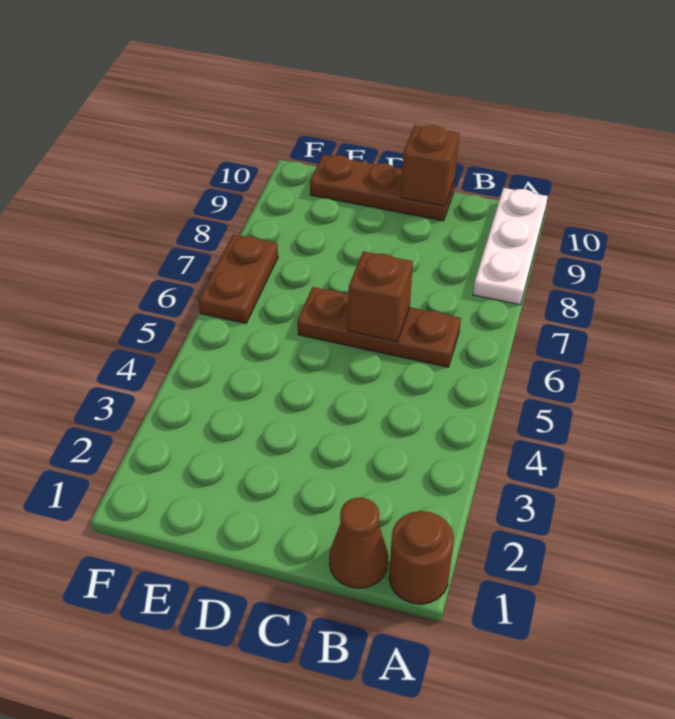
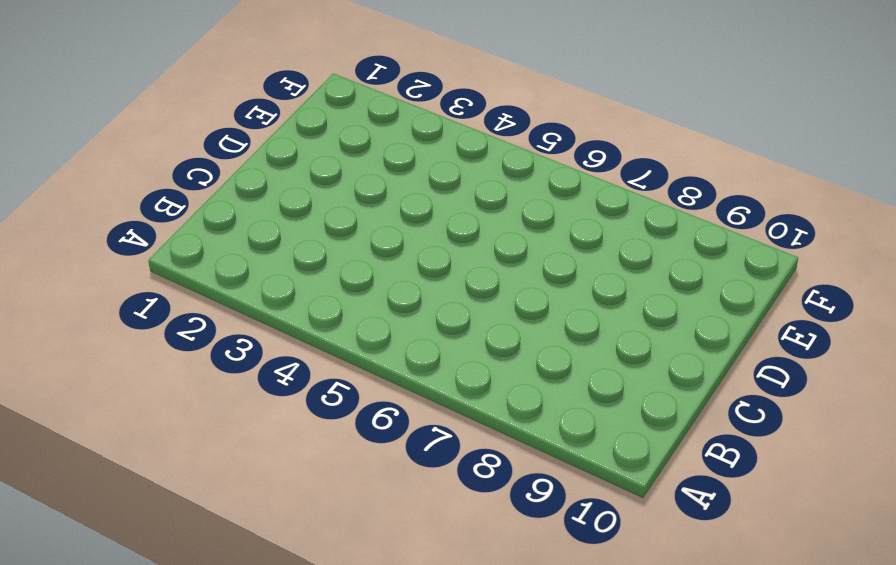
none -> brown 1x1 round brick [389,511,454,604]
none -> white 1x3 plate [473,188,548,305]

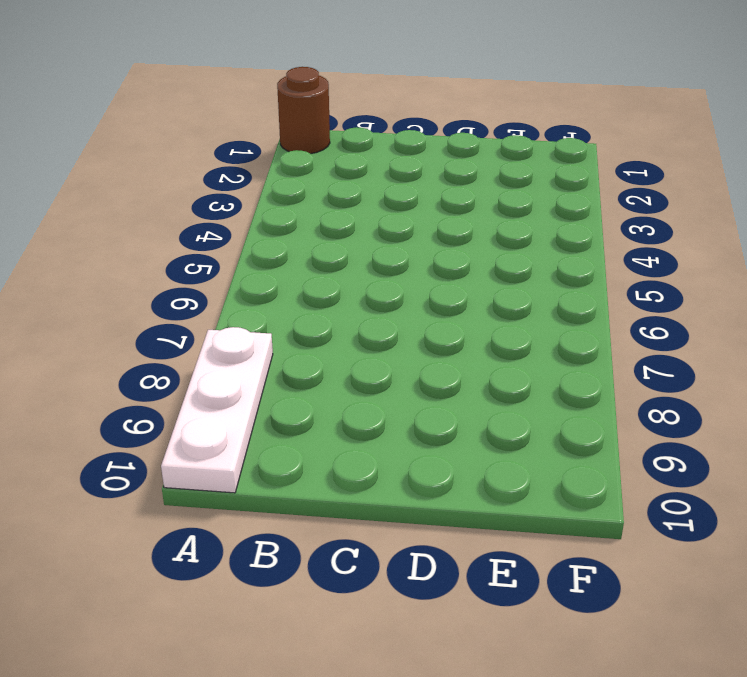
none -> brown 1x1 cone [329,498,388,588]
none -> brown 1x3 plate [297,287,461,367]

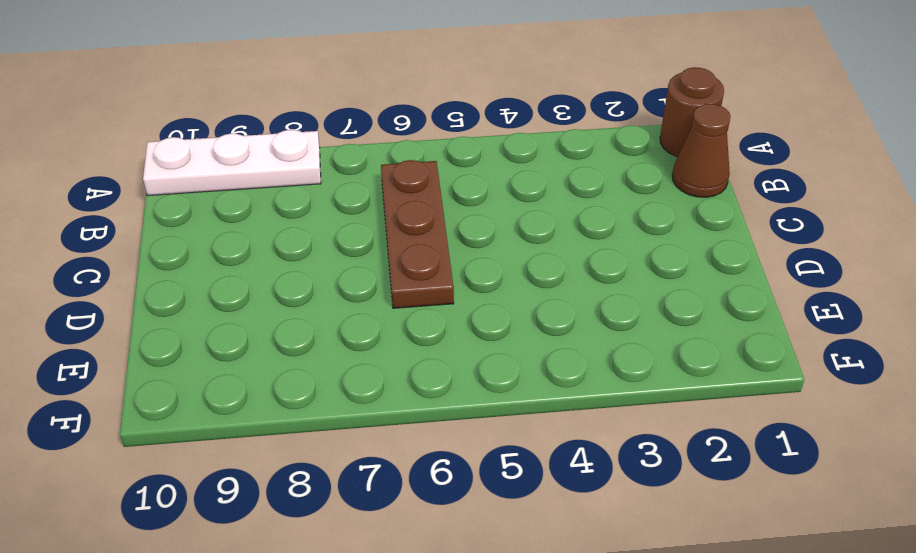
none -> brown 1x3 plate [310,155,455,221]
none -> brown 1x2 plate [199,234,278,323]

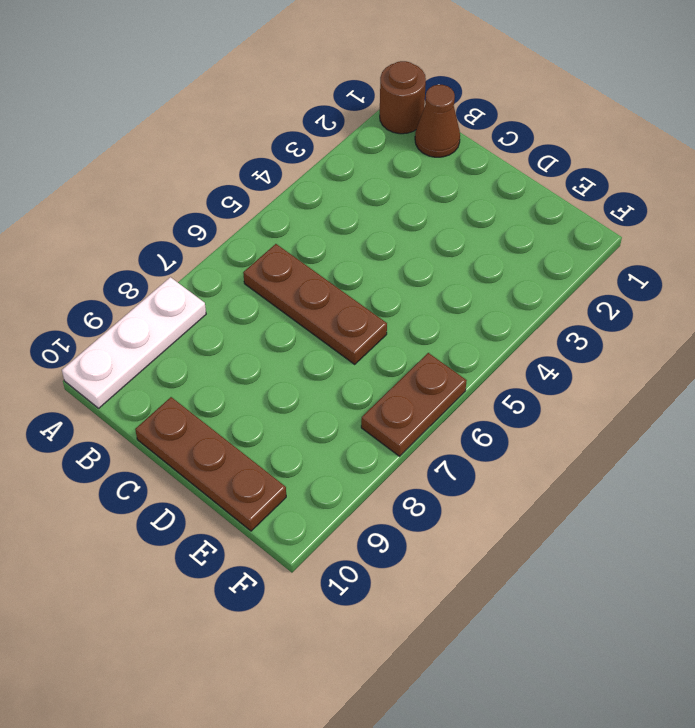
none -> brown 1x1 brick [348,251,413,342]
none -> brown 1x1 brick [401,125,459,206]

